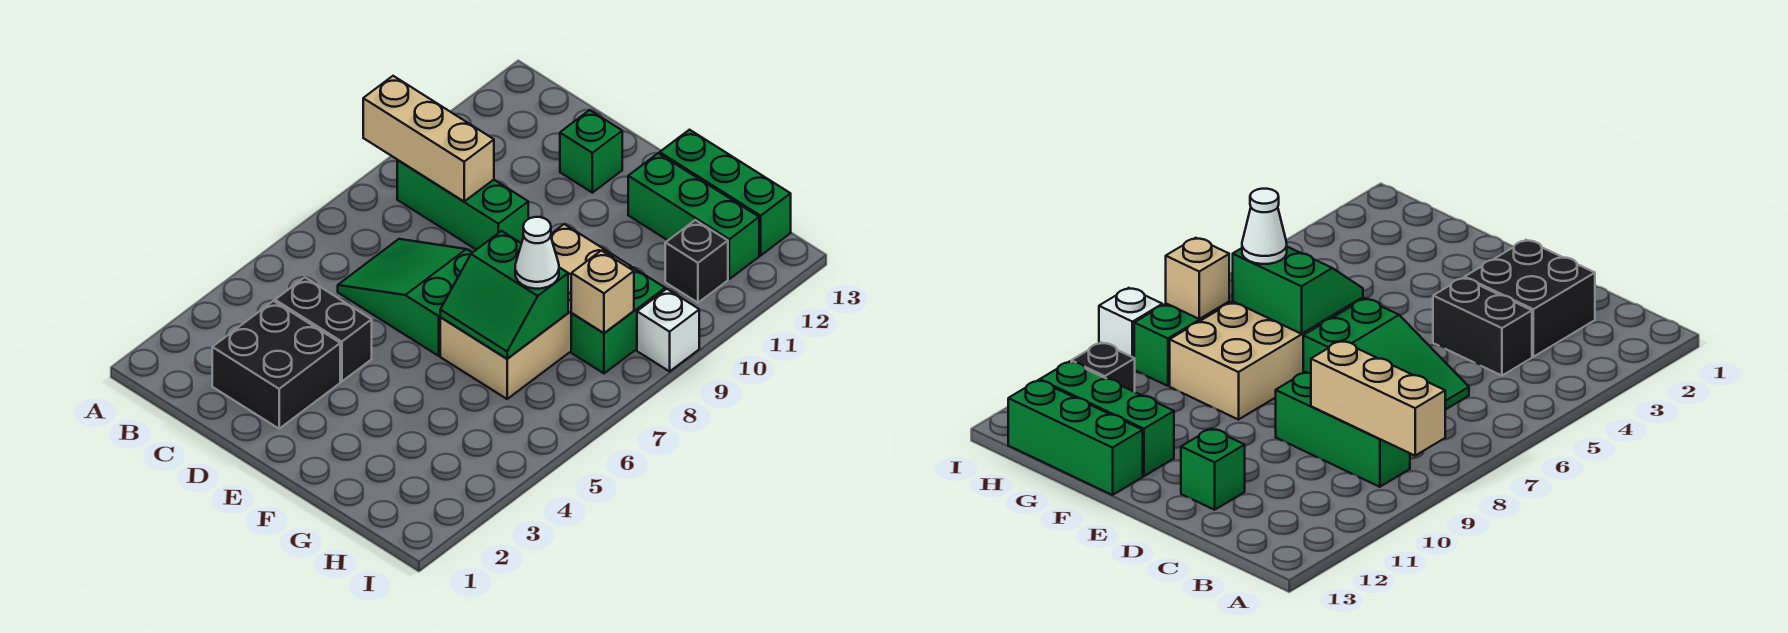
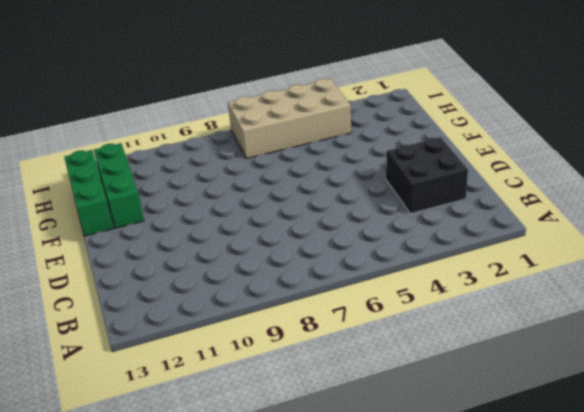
tan 2x4 brick [228,79,351,159] -> tan 2x4 brick moved to [440,224,631,399]
none -> green 1x3 brick [397,160,528,250]
none -> black 1x2 brick [275,277,372,382]
none -> green 2x3 slope [338,239,472,356]

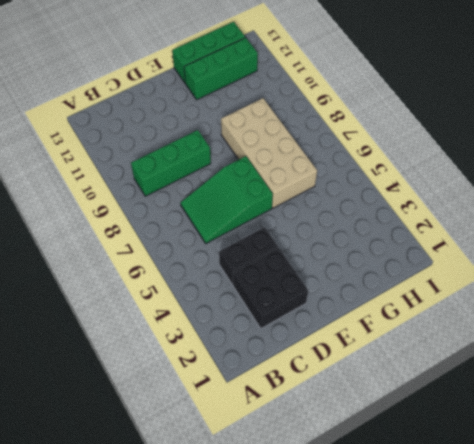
none -> green 1x1 brick [560,110,622,193]
none -> green 1x2 brick [571,267,665,373]
none -> black 1x1 brick [665,220,728,303]

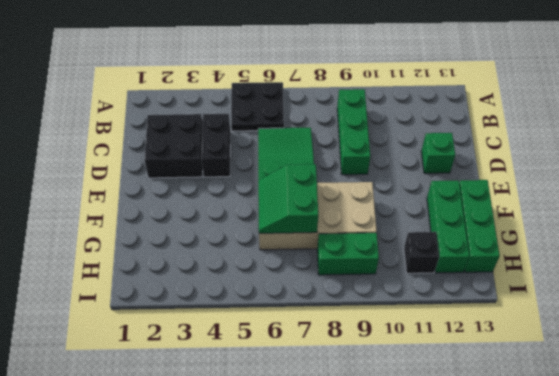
black 2x2 plate [231,82,284,131] -> none
none -> white 1x1 brick [637,289,699,371]
none -> tan 1x3 brick [363,76,494,201]
none -> tan 1x1 brick [571,251,634,333]

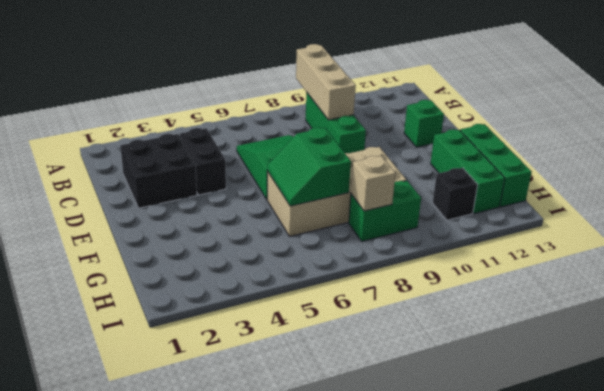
none -> white 1x1 brick [637,289,699,371]
none -> white 1x1 cone [515,217,559,289]

